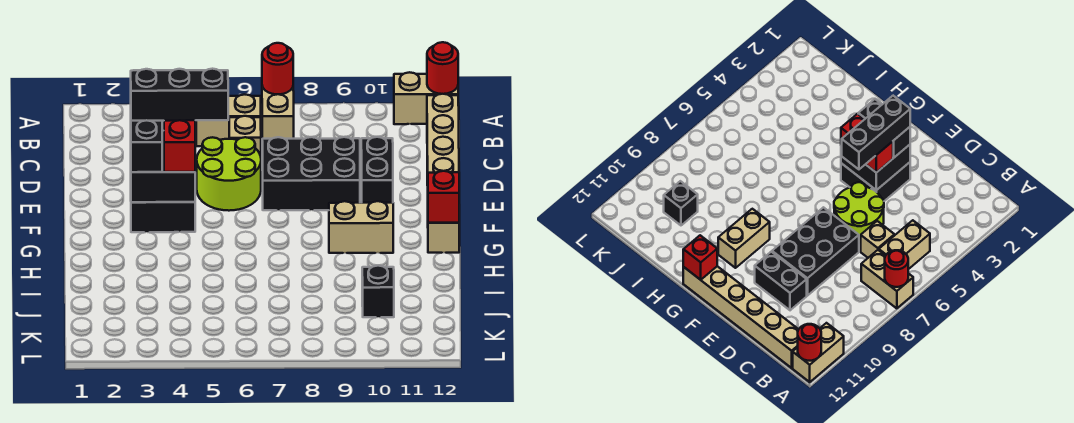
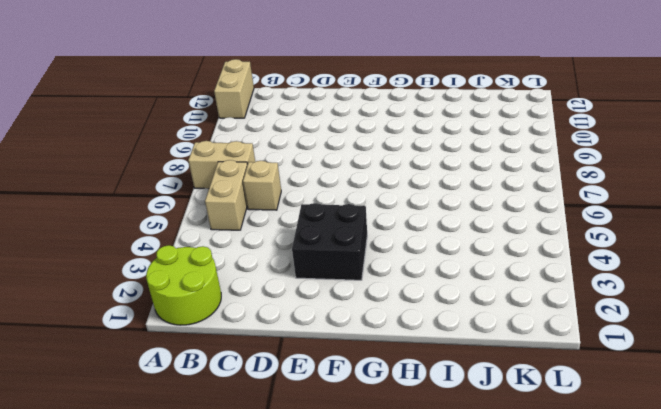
lime 2x2 round brick [146,245,221,325] -> lime 2x2 round brick moved to [197,137,261,211]
none -> tan 1x6 brick [427,94,459,253]
none -> black 2x3 brick [262,137,360,210]
none -> black 1x2 brick [361,137,393,203]

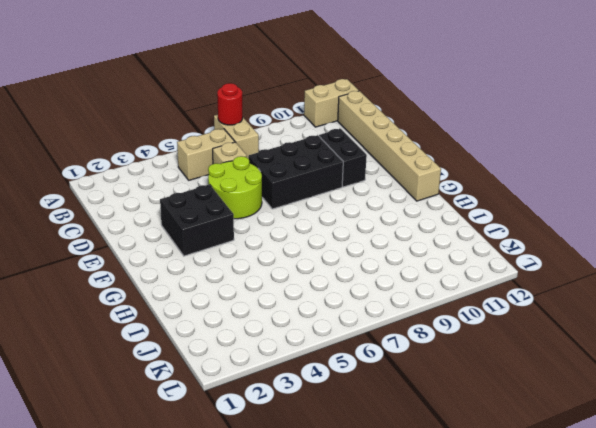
none -> tan 1x2 brick [329,201,393,253]
none -> black 1x1 brick [362,266,394,317]
none -> red 1x1 round brick [427,42,458,94]

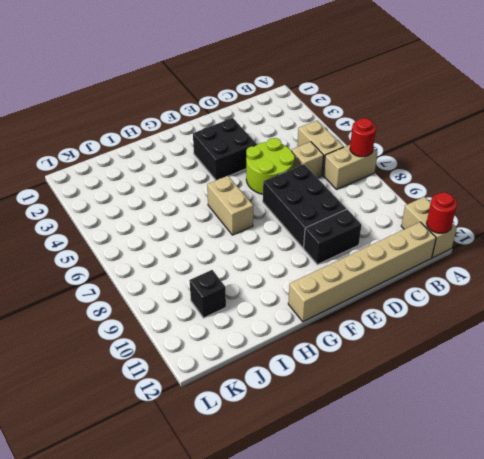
tan 1x2 brick [207,176,253,235] -> tan 1x2 brick moved to [329,201,393,253]
none -> black 2x2 brick [131,131,195,202]
none -> red 1x1 brick [428,171,459,223]
none -> black 1x2 brick [131,120,162,172]

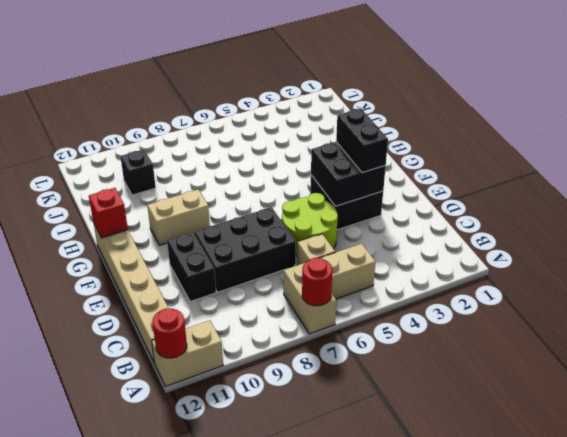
none -> red 1x2 brick [164,120,195,172]
none -> black 1x3 brick [131,69,228,121]

